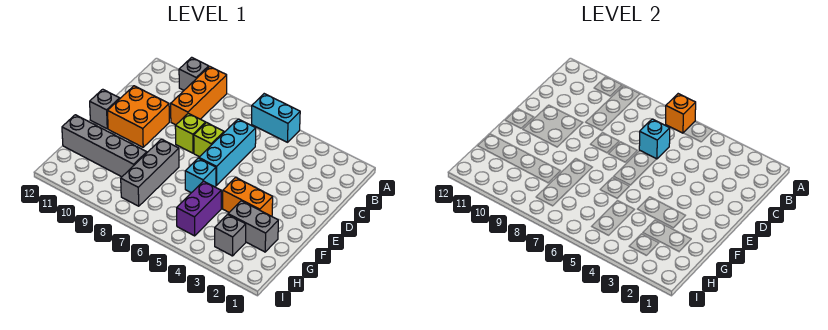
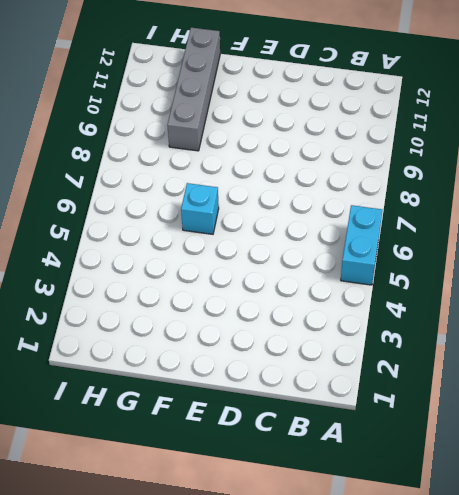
none -> orange 1x3 brick [171,66,227,125]
none -> grey 1x1 brick [179,57,209,90]
none -> cyan 1x3 brick [199,119,256,185]

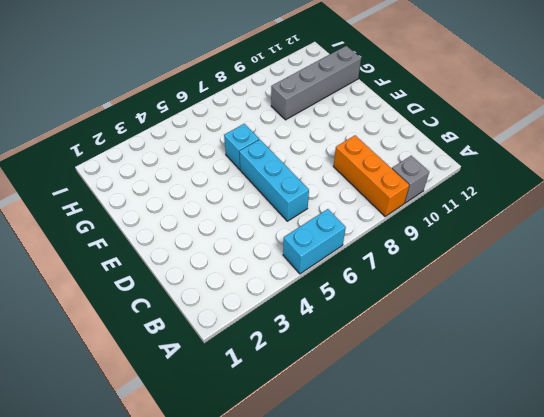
none -> lime 1x1 brick [194,122,224,157]
none -> lime 1x1 brick [175,113,206,153]
none -> orange 2x2 brick [108,86,169,147]

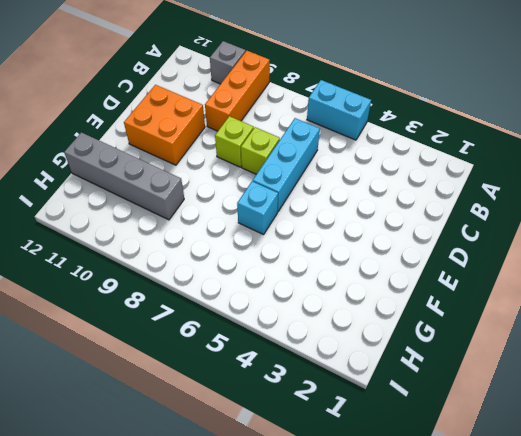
none -> grey 1x1 brick [90,89,120,129]
none -> orange 1x2 brick [223,177,273,216]
none -> grey 1x3 brick [121,139,179,206]

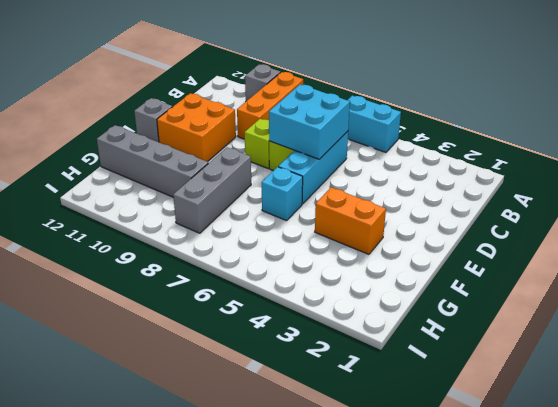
cyan 2x2 brick [269,85,350,159] -> cyan 1x1 brick [639,119,670,159]
none -> grey 1x2 brick [228,201,278,252]
none -> purple 1x2 brick [177,181,221,236]
none -> grey 1x1 brick [215,214,246,256]

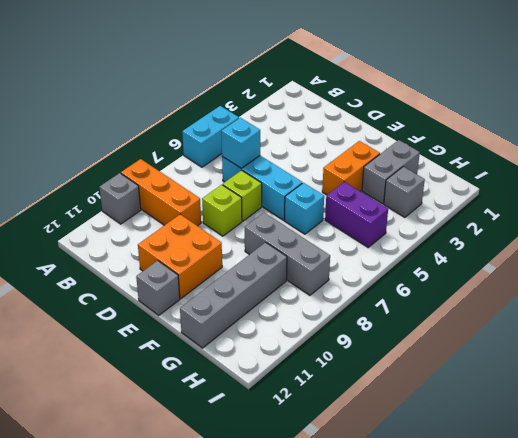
none -> orange 1x1 brick [666,94,696,133]

